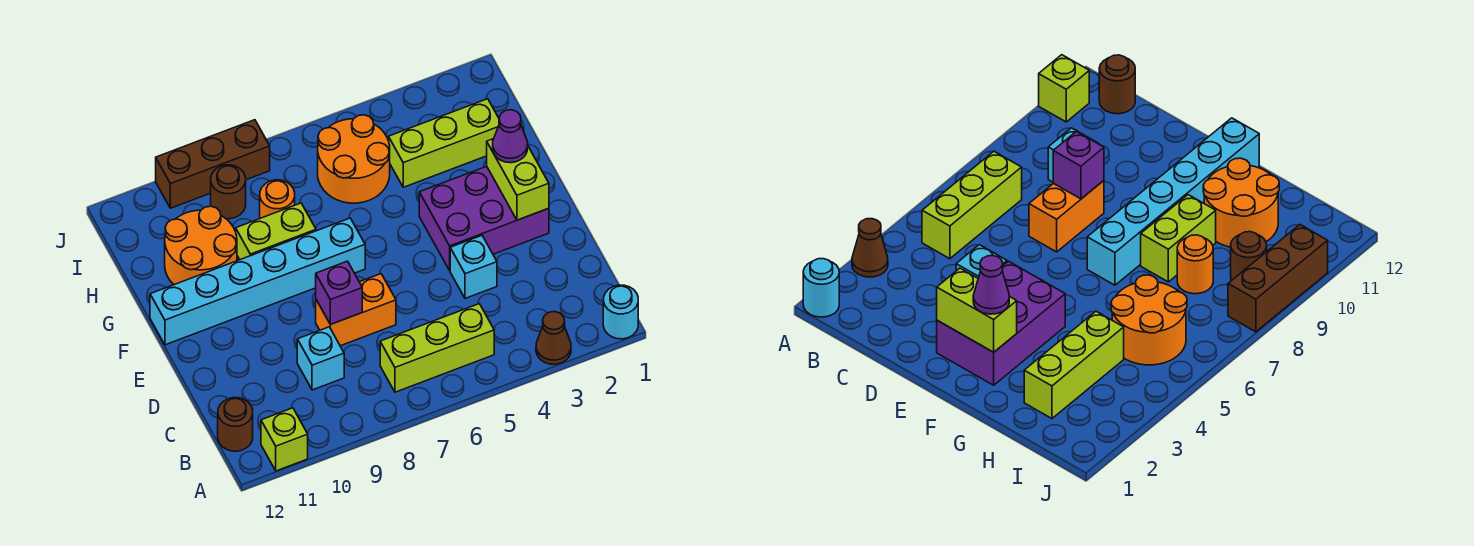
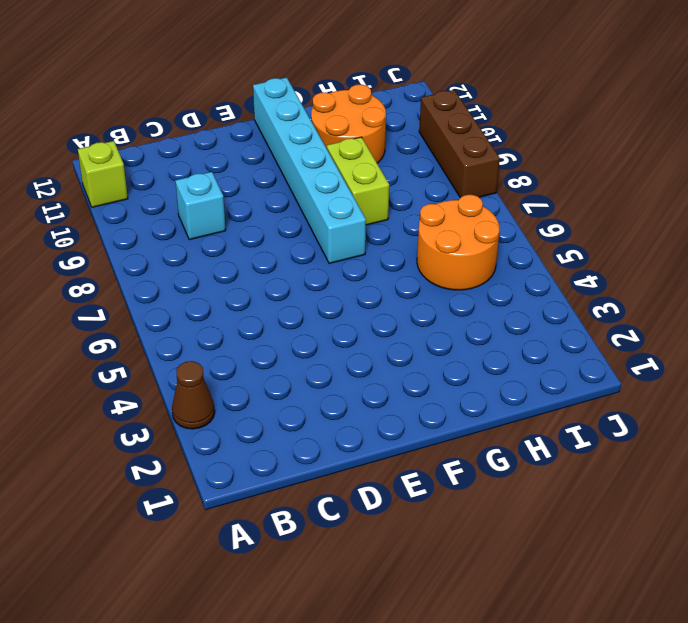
none -> cyan 1x1 round brick [603,285,638,339]
none -> lime 1x3 brick [380,304,494,392]
none -> brown 1x1 round brick [218,398,253,451]

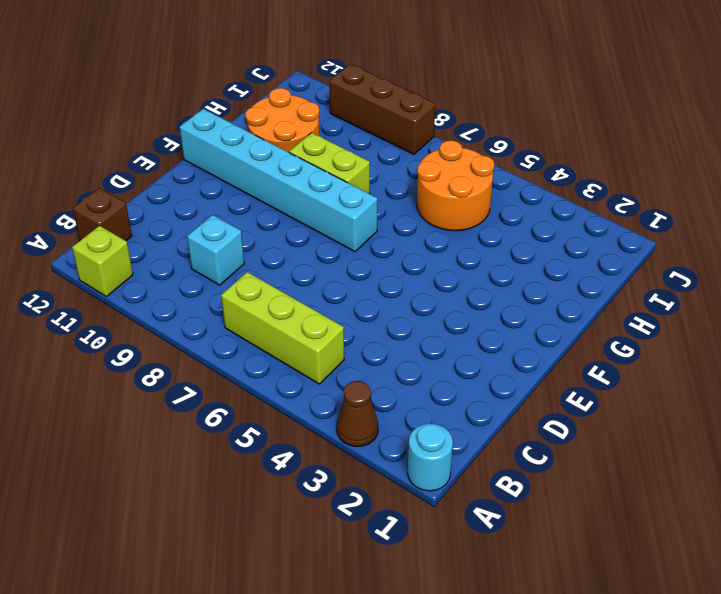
brown 1x1 brick [73,188,132,241] -> brown 1x1 round brick [218,398,253,451]
none -> cyan 1x1 brick [450,236,497,298]
none -> orange 1x2 brick [316,274,396,346]
none -> purple 2x3 brick [419,166,549,270]

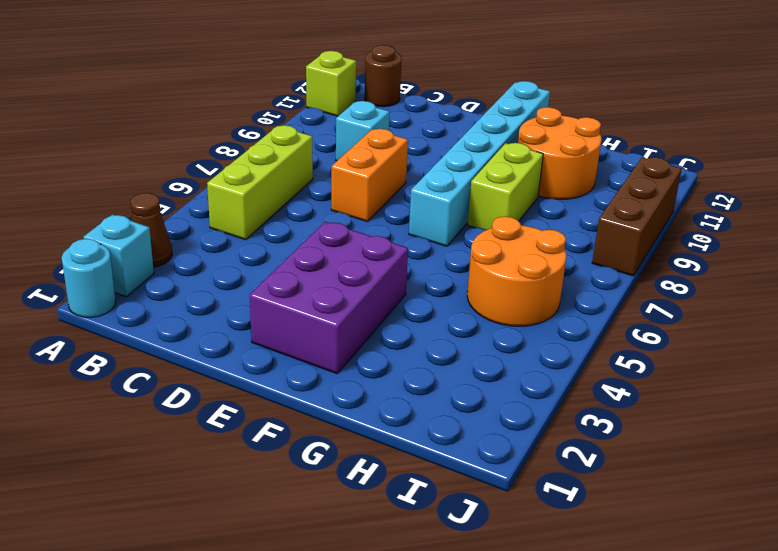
cyan 1x1 brick [84,215,154,297] -> cyan 1x1 brick moved to [450,236,497,298]
none -> lime 1x3 brick [389,99,499,187]
none -> orange 1x1 round brick [260,180,295,218]
none -> brown 1x1 round brick [211,165,246,219]

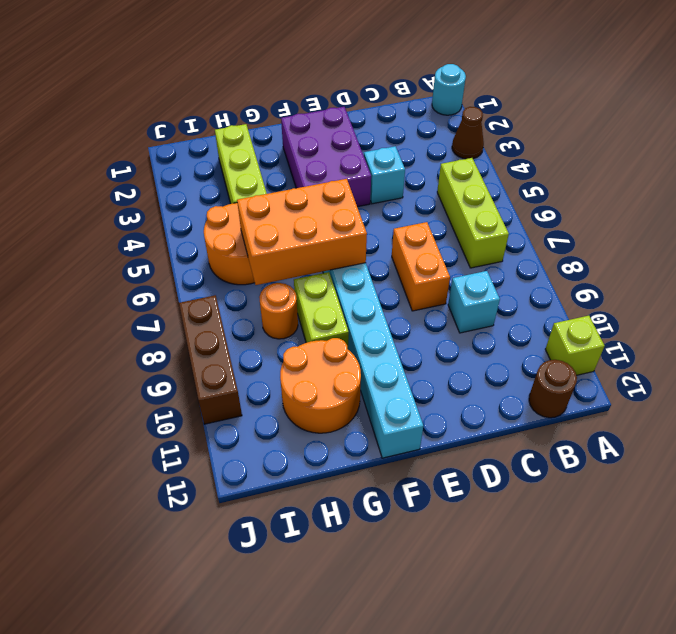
orange 2x3 brick [237,179,367,285] -> none
none -> brown 1x1 round brick [211,165,246,219]
none -> purple 1x1 brick [316,261,362,324]
none -> lime 1x2 brick [487,139,549,220]

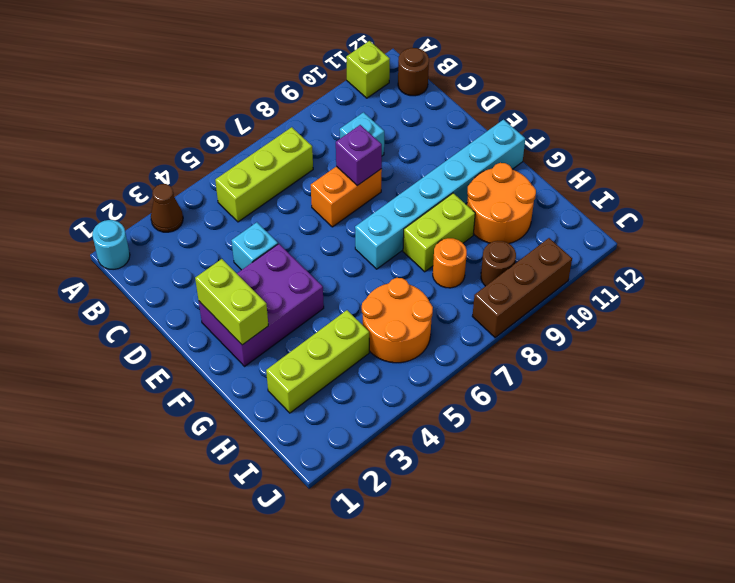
none -> purple 1x1 cone [493,110,528,163]

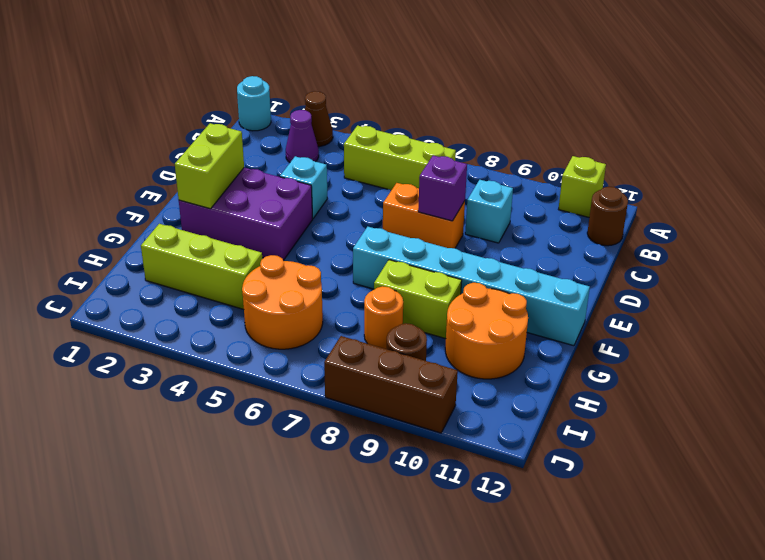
purple 1x1 cone [286,110,319,162] -> purple 1x1 cone moved to [493,110,528,163]

